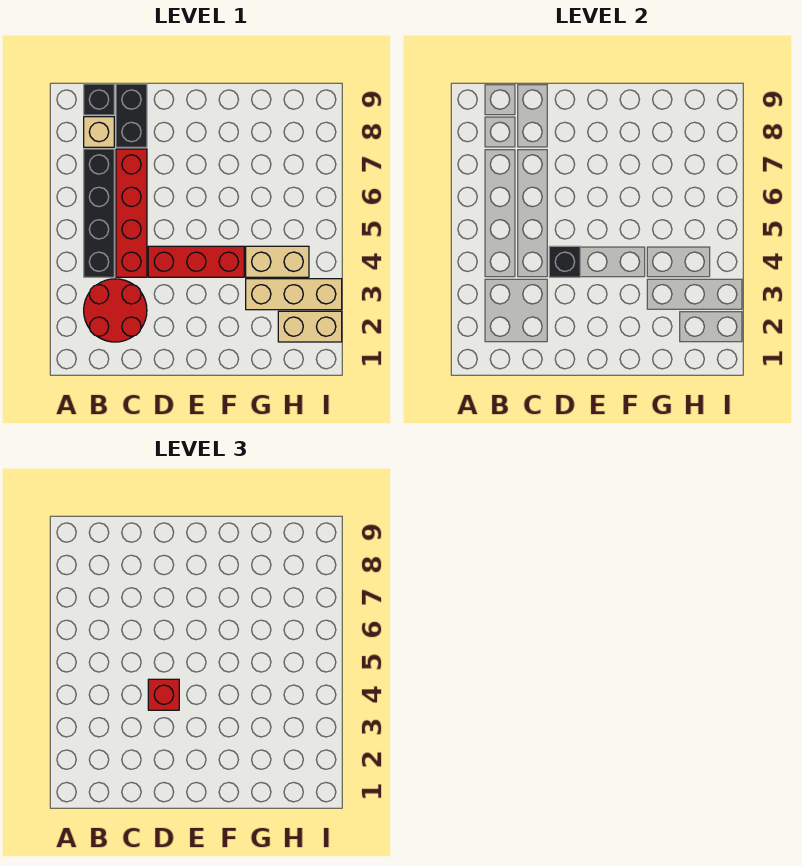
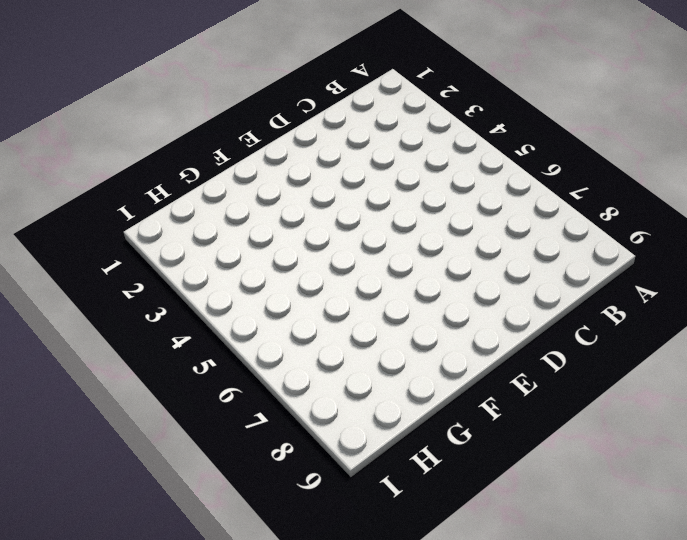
none -> red 2x2 round brick [84,279,147,342]
none -> black 1x4 brick [84,149,114,277]
none -> tan 1x1 brick [84,117,114,147]

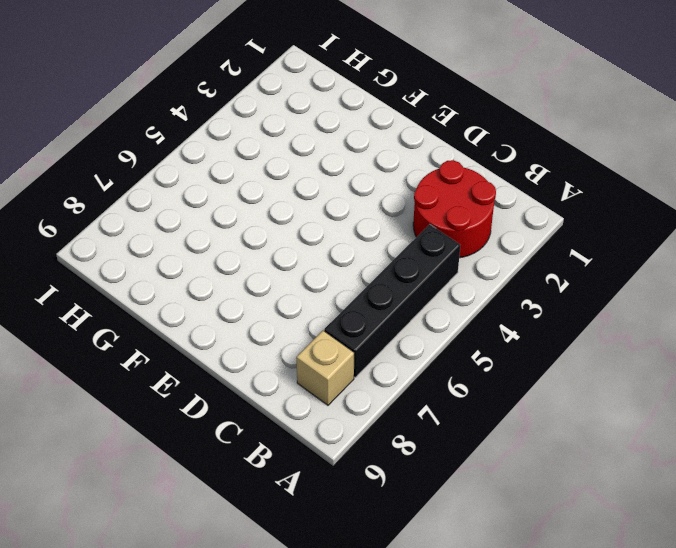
none -> black 1x1 brick [84,84,114,115]
none -> red 1x4 brick [116,149,147,277]
none -> black 1x2 brick [116,84,147,147]

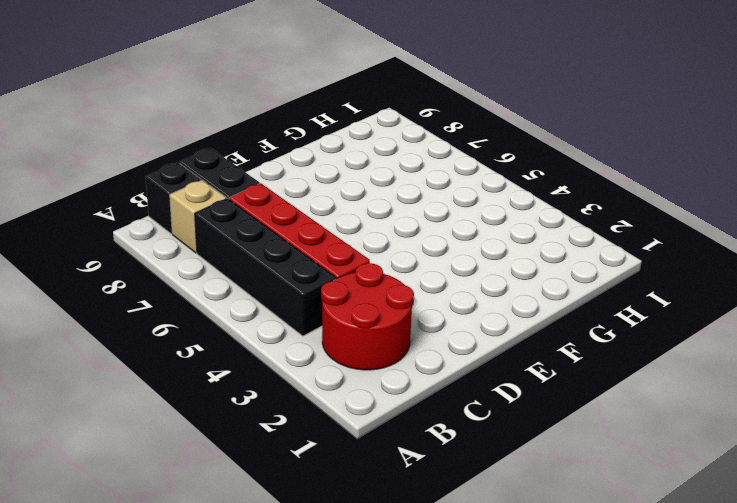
none -> red 1x3 brick [148,246,244,277]
none -> tan 1x3 brick [246,279,342,310]
none -> tan 1x2 brick [246,246,309,277]

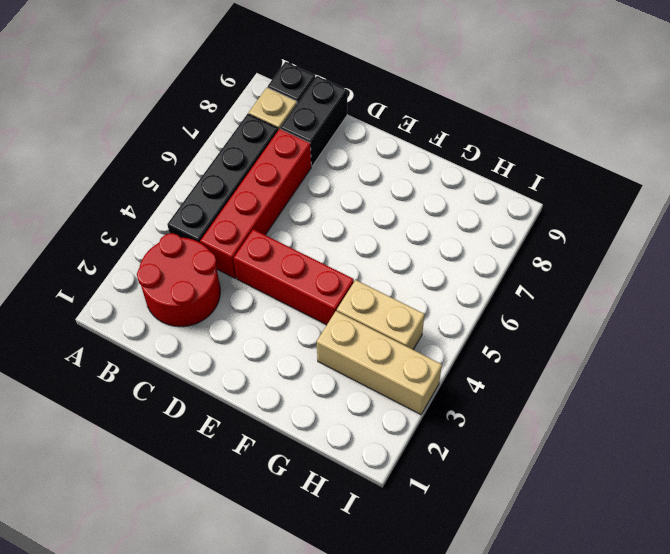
none -> tan 1x2 brick [278,311,342,342]
none -> black 1x1 brick [549,246,580,277]
none -> red 1x1 brick [148,679,179,710]

